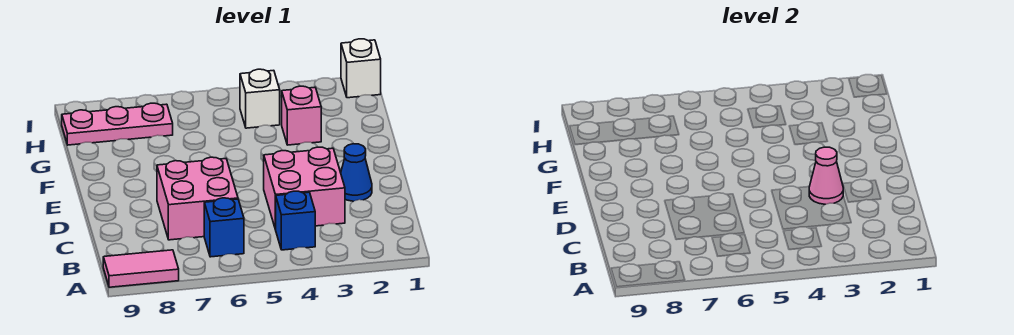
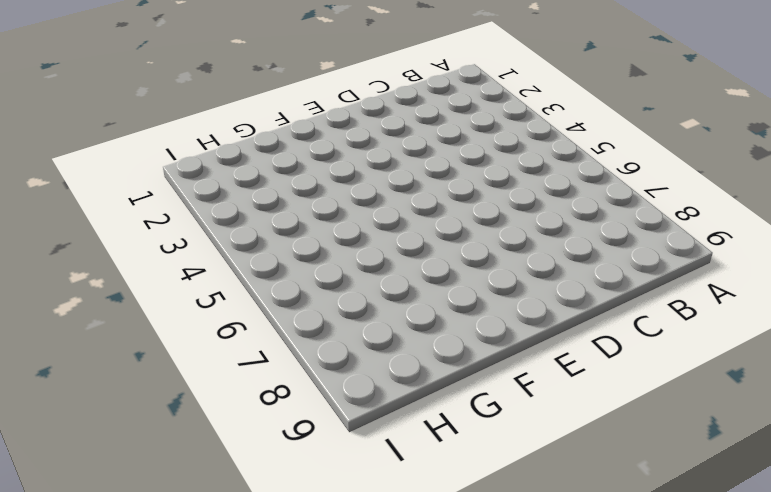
none -> pink 1x2 tile [103,250,179,287]
none -> blue 1x1 brick [276,191,315,250]

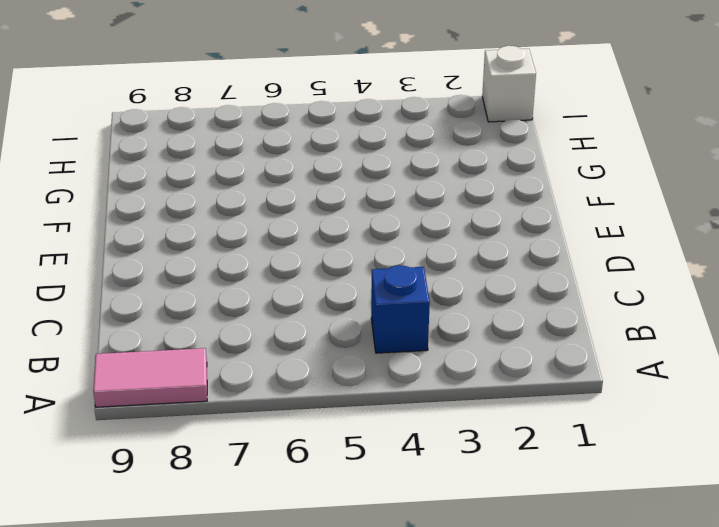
none -> blue 1x1 brick [204,198,244,257]
none -> pink 2x2 brick [264,147,345,230]

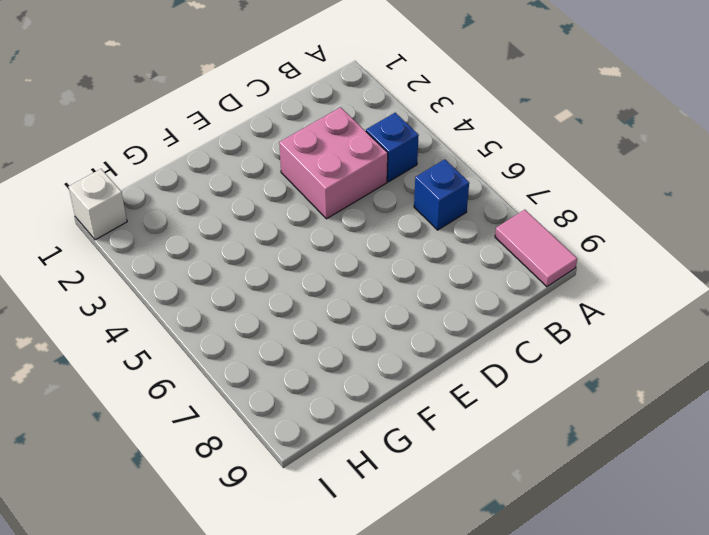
none -> pink 2x2 brick [157,157,238,240]
none -> blue 1x1 cone [341,144,372,201]

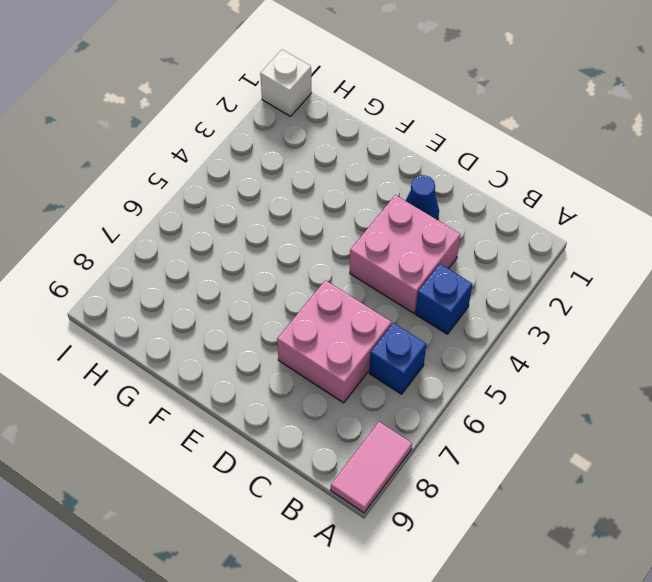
none -> pink 1x1 brick [282,86,321,145]
none -> white 1x1 brick [240,69,280,128]

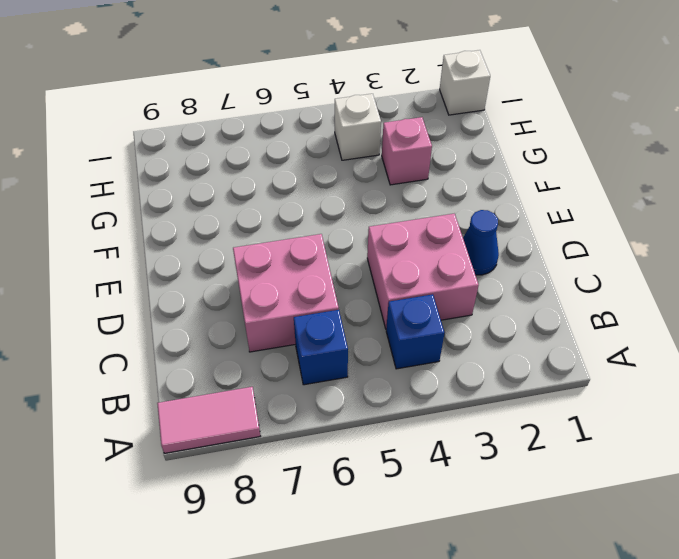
none -> pink 1x3 plate [62,103,173,145]
none -> pink 1x1 cone [809,147,843,204]

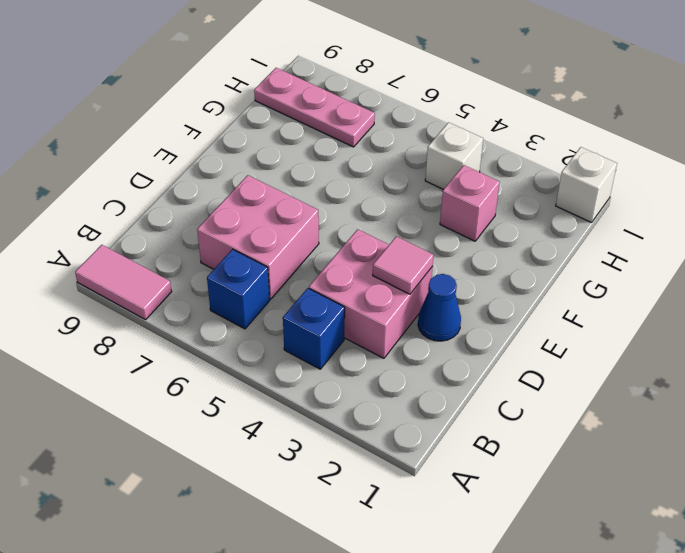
pink 1x1 tile [373,236,433,294] -> pink 1x1 cone [809,147,843,204]

